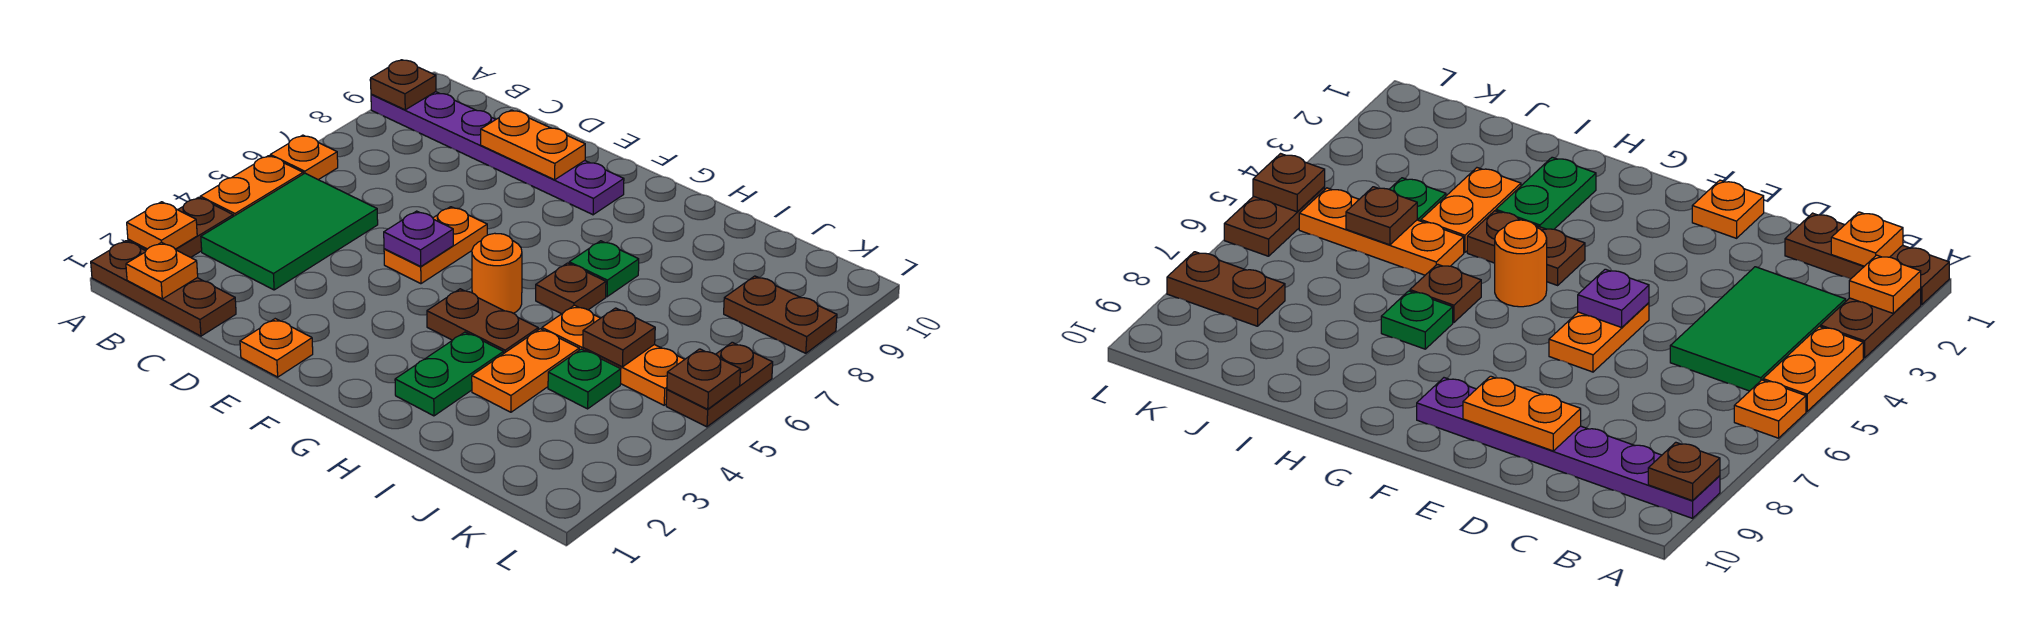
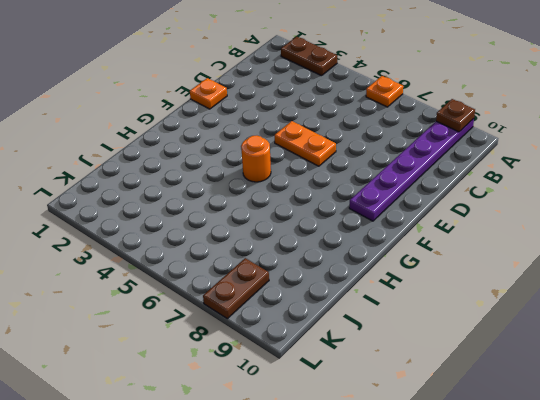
none -> brown 1x3 plate [91,241,236,336]
none -> orange 1x2 plate [200,156,303,216]
none -> green 2x3 tile [201,173,378,290]

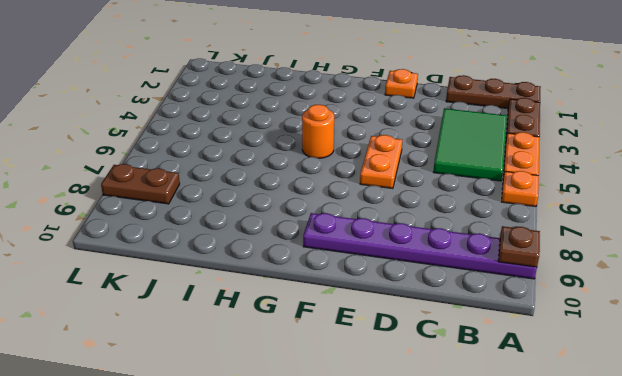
none -> brown 1x2 plate [427,289,538,353]
none -> green 1x2 plate [395,332,504,416]
none -> brown 1x1 plate [536,263,606,314]

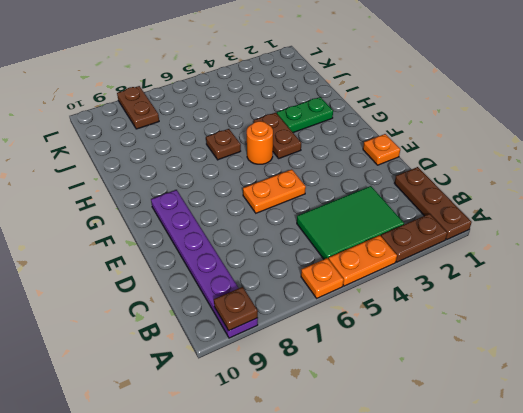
none -> green 1x1 plate [569,241,639,297]
none -> orange 1x2 plate [472,329,579,412]
none -> orange 1x3 plate [542,305,685,405]

